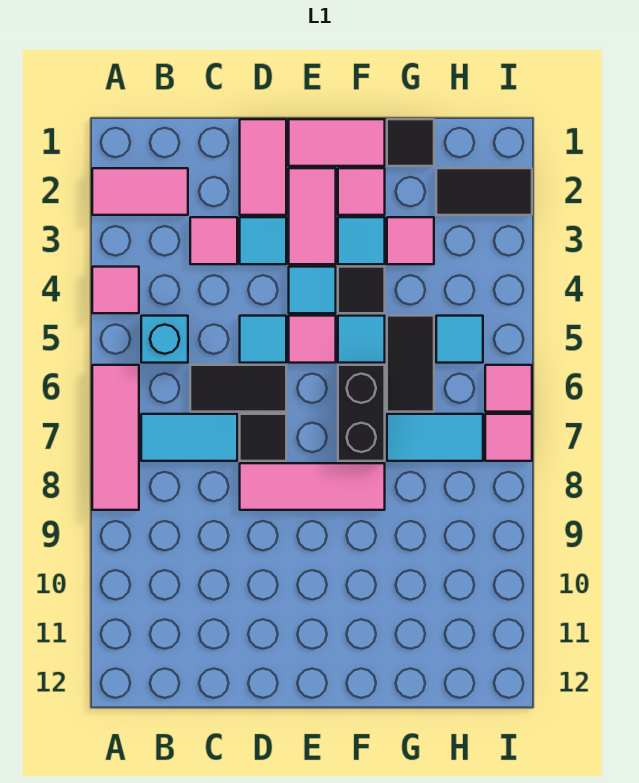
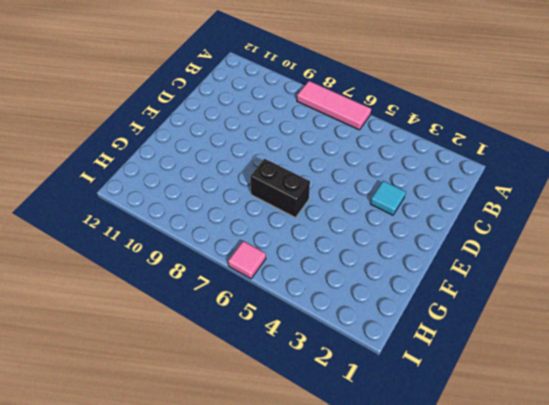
none -> pink 1x2 tile [92,168,188,215]
none -> pink 1x1 tile [92,267,139,313]
none -> cyan 1x1 brick [141,316,188,363]

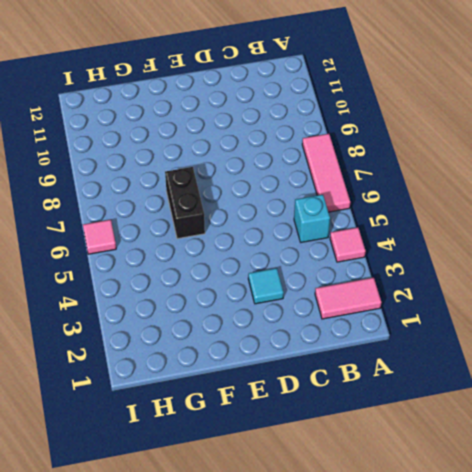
none -> cyan 1x2 tile [141,414,237,461]
none -> pink 1x1 tile [190,217,237,264]
none -> black 1x2 tile [190,365,286,412]

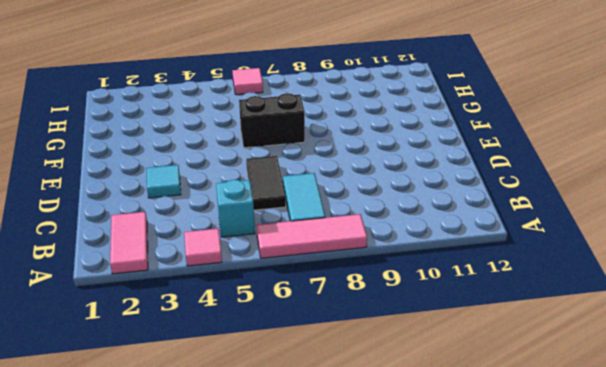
none -> pink 1x1 tile [190,217,237,264]
none -> pink 1x2 tile [240,119,286,215]
none -> cyan 1x1 tile [240,316,286,363]

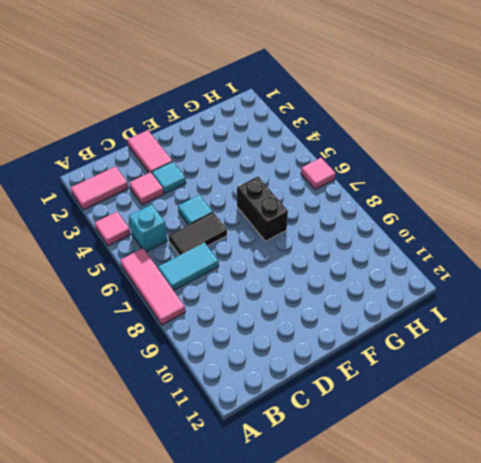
none -> black 1x1 tile [240,414,286,461]
none -> pink 1x3 tile [240,463,385,510]
none -> pink 1x2 tile [289,119,385,166]

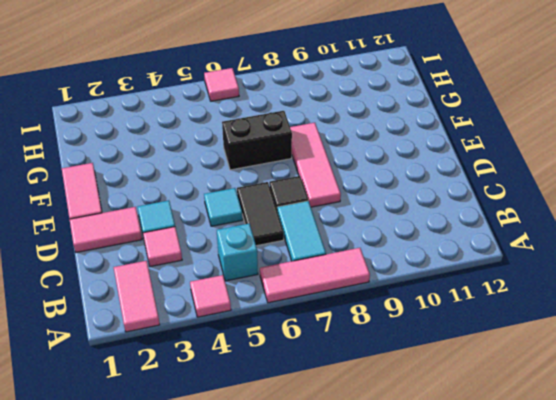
none -> pink 1x2 tile [289,168,336,264]
none -> cyan 1x1 tile [289,267,336,313]
none -> pink 1x1 tile [289,316,336,363]

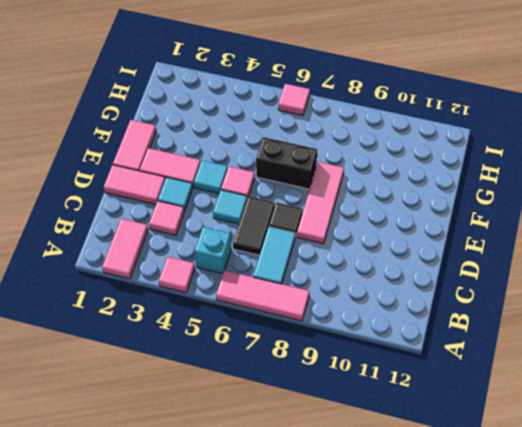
none -> pink 1x1 tile [338,168,385,215]
none -> cyan 1x1 tile [338,217,385,264]
none -> black 1x1 tile [338,267,385,313]

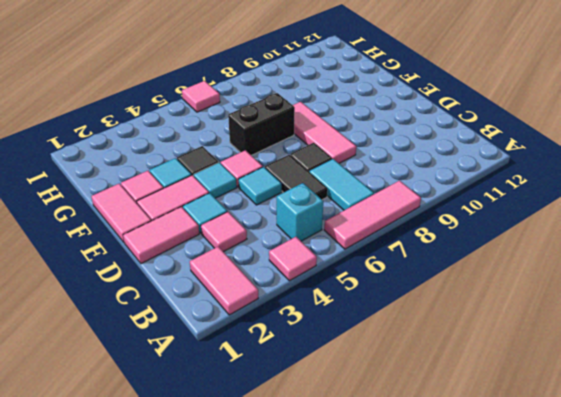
none -> cyan 1x1 tile [338,316,385,363]
none -> black 1x1 tile [387,119,434,166]
none -> pink 1x1 tile [387,217,434,264]

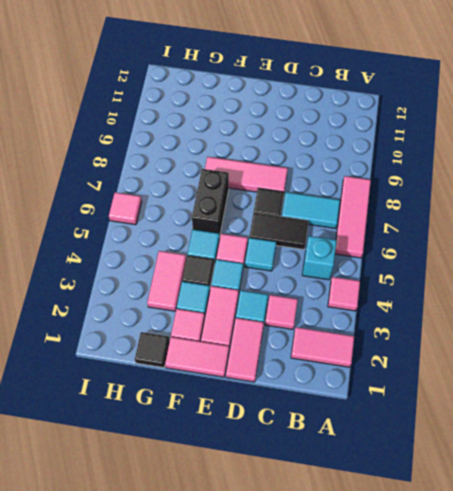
pink 1x2 tile [147,251,186,311] -> pink 1x1 tile [387,217,434,264]
none -> black 1x2 tile [387,316,434,412]
none -> cyan 1x2 tile [387,414,483,461]
none -> black 1x2 tile [436,168,532,215]

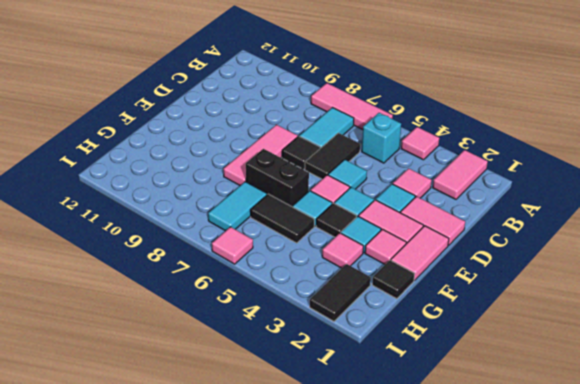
none -> cyan 1x1 tile [436,316,483,363]
none -> pink 1x1 tile [485,414,532,461]

